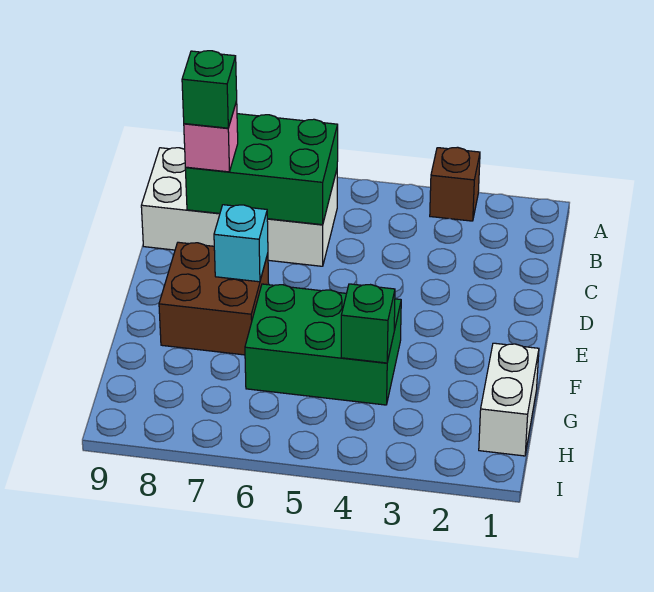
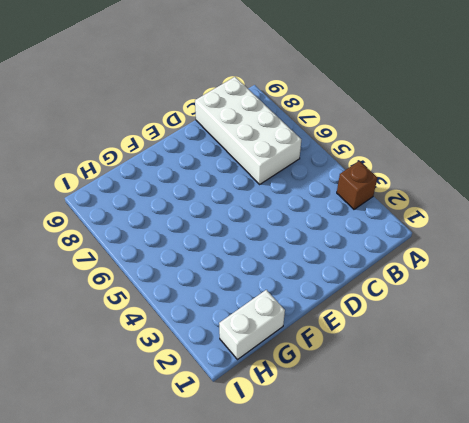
none -> brown 2x2 brick [159,242,269,355]
none -> green 2x3 brick [245,284,401,405]

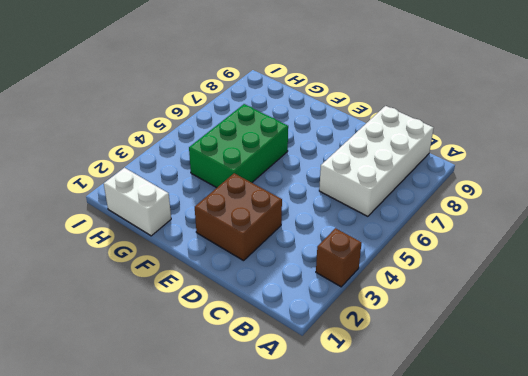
brown 2x2 brick [195,173,282,261] -> brown 2x2 brick moved to [159,242,269,355]
none -> green 2x3 brick [185,114,338,225]
none -> cyan 1x1 brick [214,205,268,282]

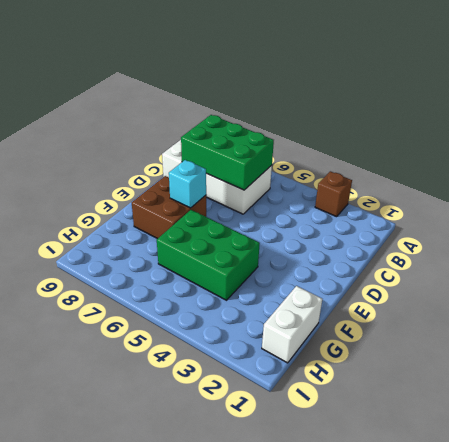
none -> green 1x1 brick [341,284,395,363]
none -> pink 1x1 brick [184,101,238,172]

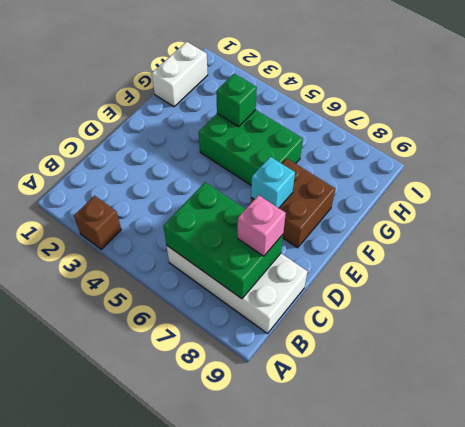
none -> green 1x1 brick [182,51,237,128]

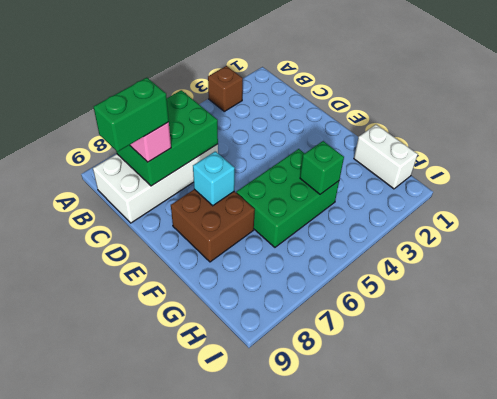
green 1x2 brick [94,78,169,152] -> green 1x1 brick [182,51,237,128]

